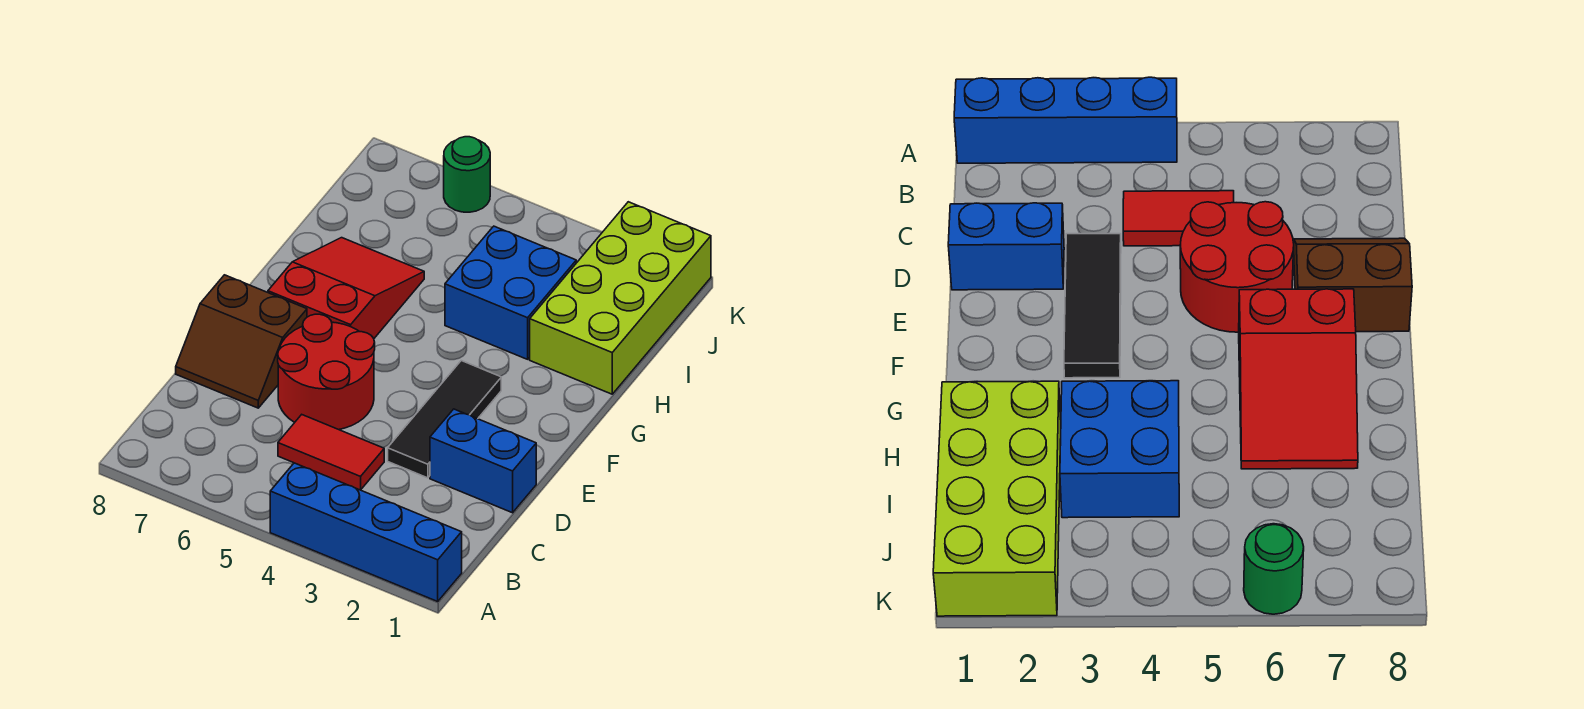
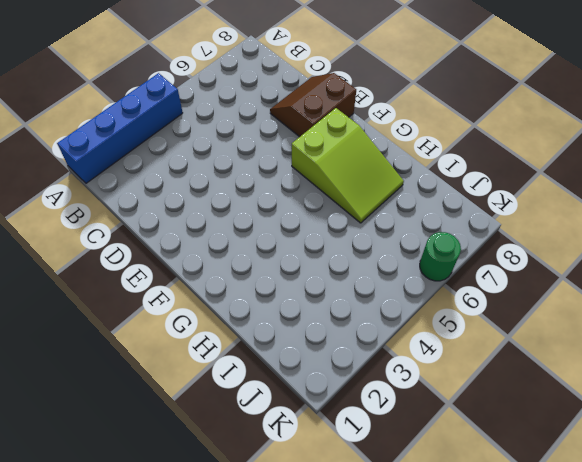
lime 2x3 slope [292,108,404,223] -> red 2x3 slope [268,238,424,338]
none -> red 1x2 tile [278,415,384,490]
none -> blue 1x2 brick [430,409,536,513]

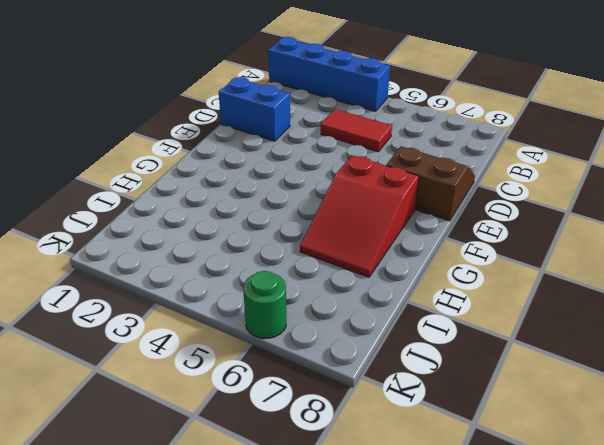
none -> black 1x3 tile [388,361,501,478]
none -> red 2x2 round brick [278,314,375,430]

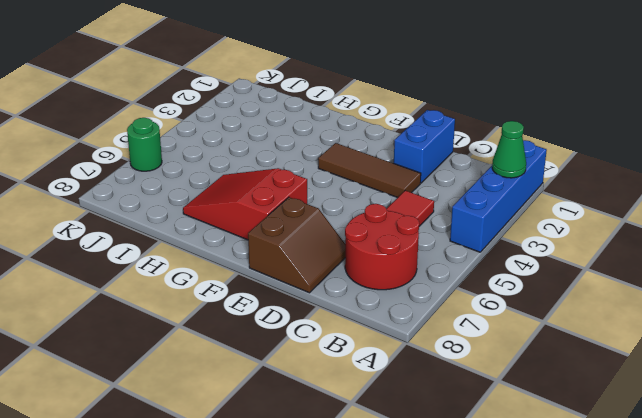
green 1x1 cone [492,121,526,178] -> none
red 2x2 round brick [345,204,419,290] -> red 2x2 round brick moved to [278,314,375,430]
brown 1x3 tile [318,143,421,198] -> black 1x3 tile [388,361,501,478]
none -> lime 2x4 brick [530,202,711,394]
none -> blue 2x2 brick [445,226,576,359]

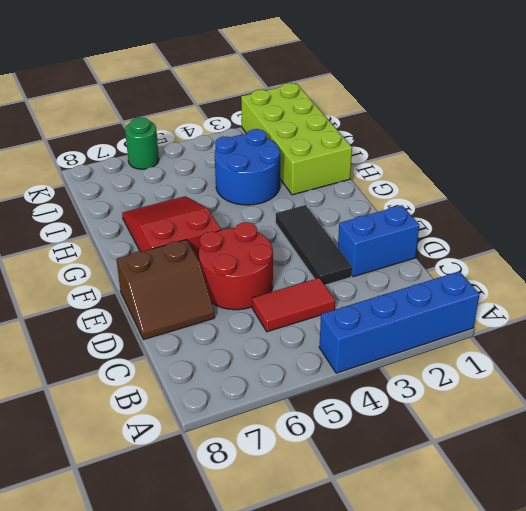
blue 2x2 round brick [215,129,280,205] -> blue 2x2 brick [445,226,576,359]

